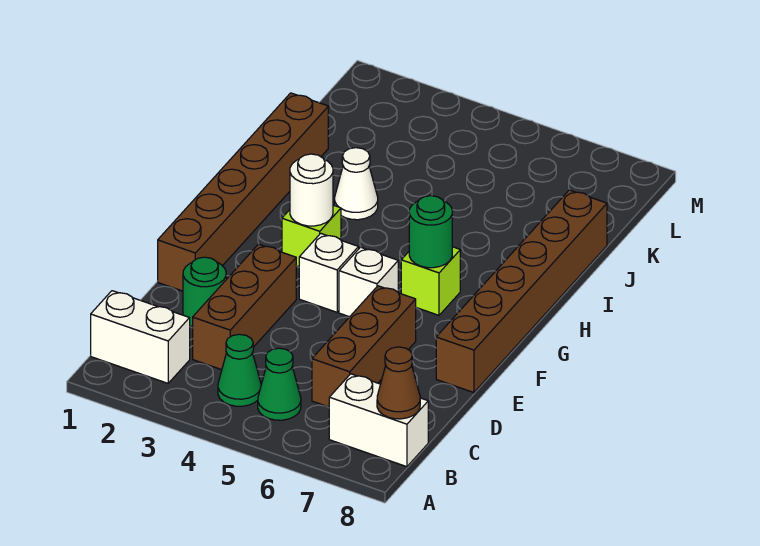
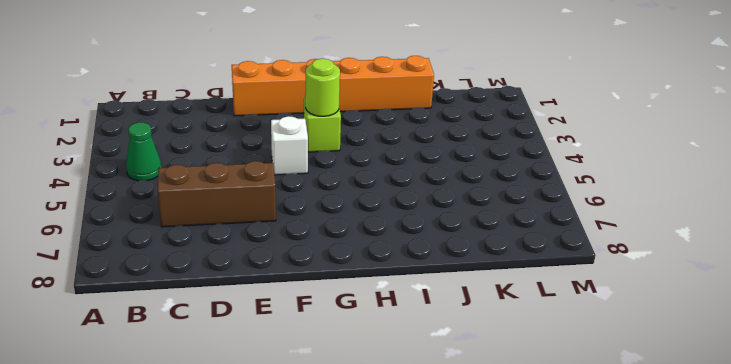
orange 1x6 brick [232,56,434,116] -> brown 1x6 brick [158,93,328,291]
lime 1x1 round brick [305,59,340,116] -> white 1x1 round brick [290,154,333,226]
none -> white 1x2 brick [91,291,190,383]
none -> green 1x1 cone [258,348,301,420]
none -> white 1x2 brick [329,374,428,467]

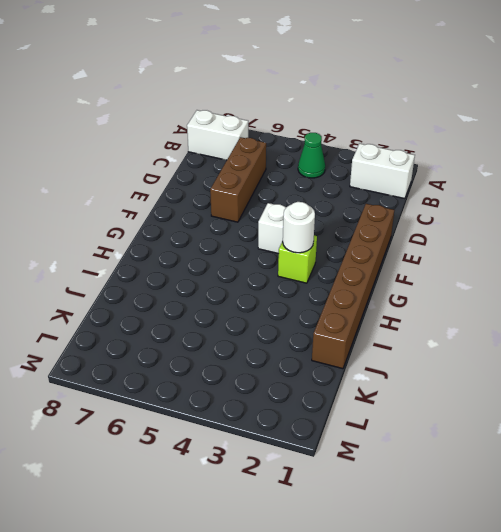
none -> green 1x1 cone [258,348,301,420]
none -> brown 1x3 brick [193,244,296,370]
none -> green 1x1 round brick [183,257,226,327]

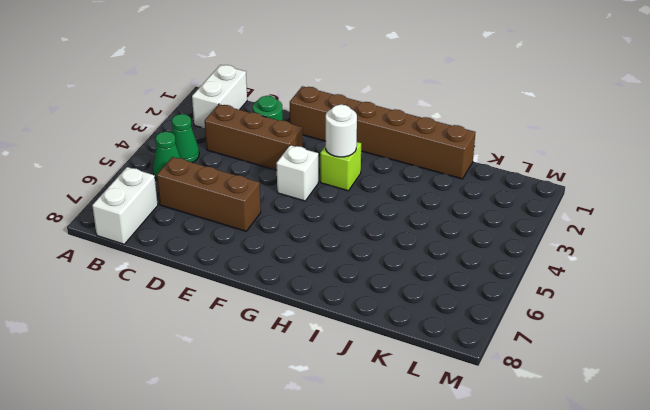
none -> brown 1x6 brick [436,190,607,393]
none -> white 1x1 brick [339,247,398,317]
none -> lime 1x1 brick [401,247,460,315]

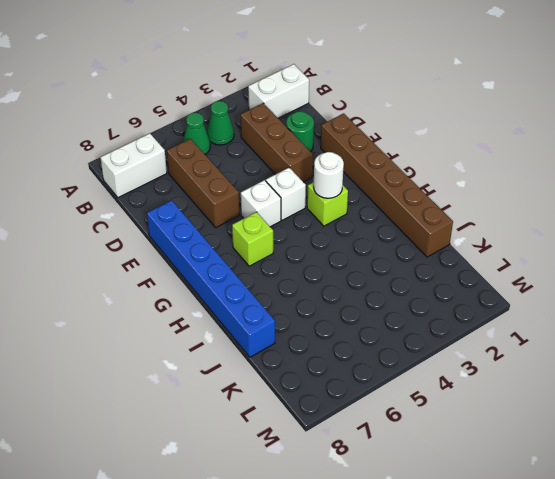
blue 1x6 brick [147,200,275,357] -> brown 1x6 brick [436,190,607,393]
none -> white 1x1 cone [335,148,378,220]
none -> brown 1x1 cone [377,347,420,419]
none -> green 1x1 round brick [409,196,452,268]

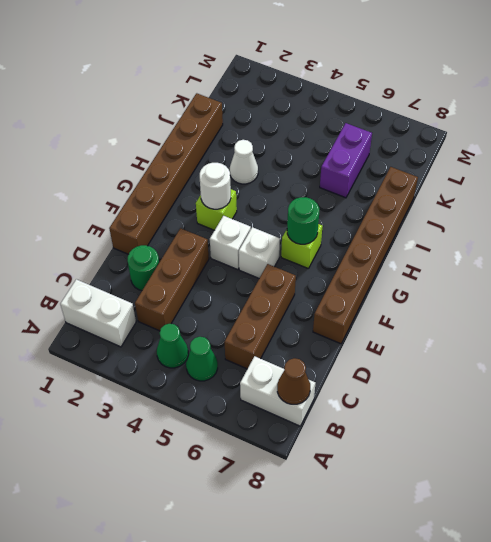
purple 1x2 brick [320,123,372,198] -> none

